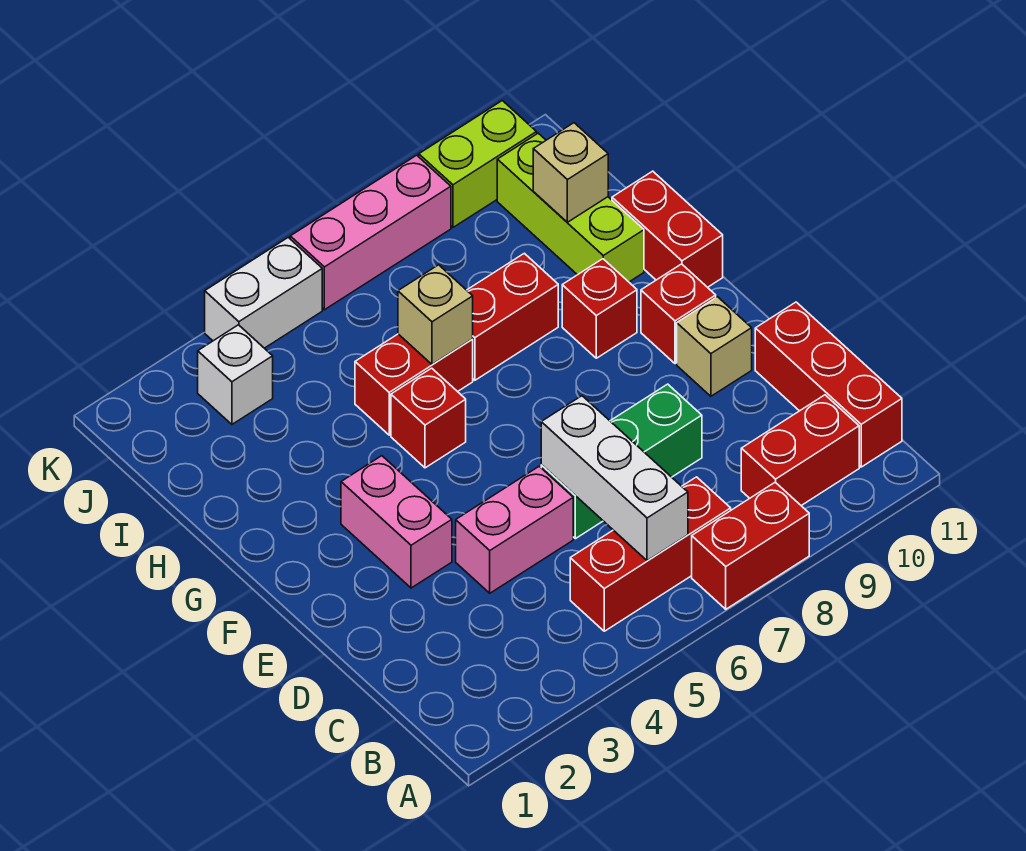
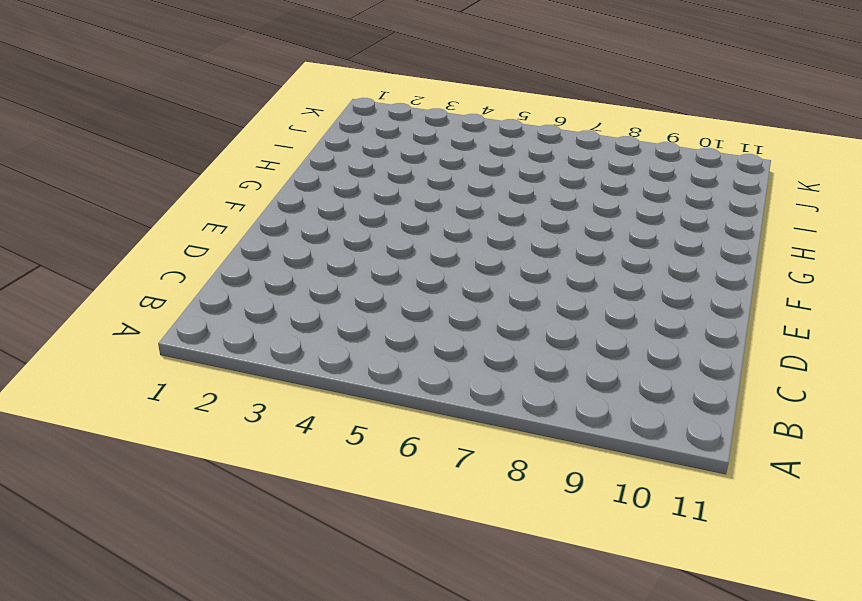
none -> red 1x2 brick [692,482,809,609]
none -> red 1x3 brick [570,477,731,631]
none -> red 1x2 brick [741,395,859,506]

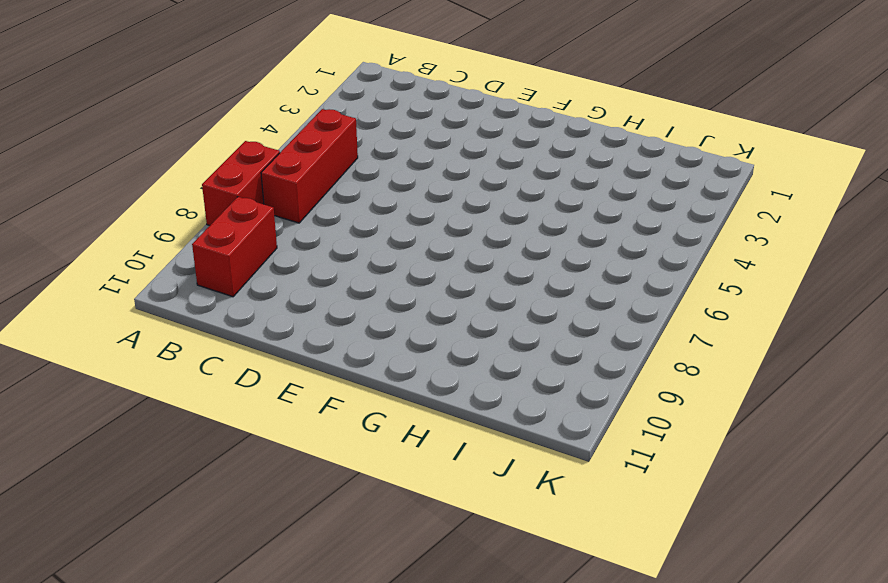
none -> red 1x3 brick [755,302,902,467]
none -> pink 1x2 brick [456,466,573,593]
none -> green 1x3 brick [541,384,702,539]

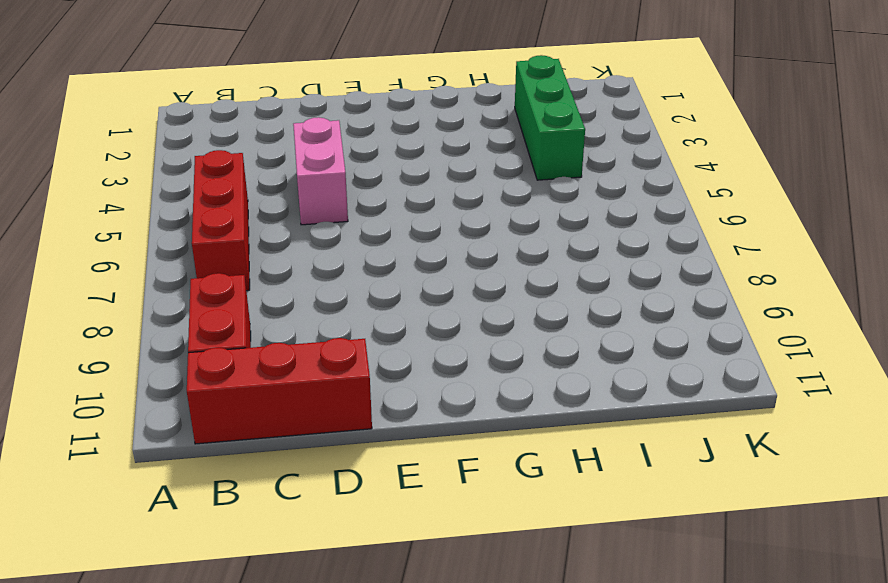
green 1x3 brick [515,55,585,180] -> green 1x3 brick moved to [541,384,702,539]
none -> red 1x2 brick [692,482,809,609]
none -> pink 1x2 brick [341,456,452,588]
none -> tan 1x1 brick [677,297,752,396]

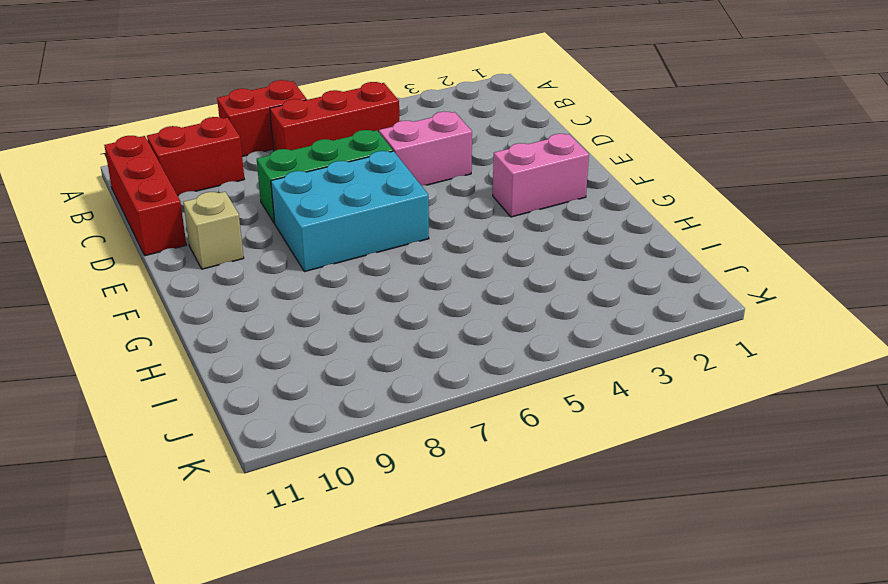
cyan 2x3 brick [271,151,429,272] -> none
pink 1x2 brick [493,134,589,217] -> pink 1x2 brick turned to [341,456,452,588]
none -> red 1x1 brick [641,264,716,364]
none -> red 1x1 brick [391,368,466,468]
none -> red 1x1 brick [562,259,637,358]

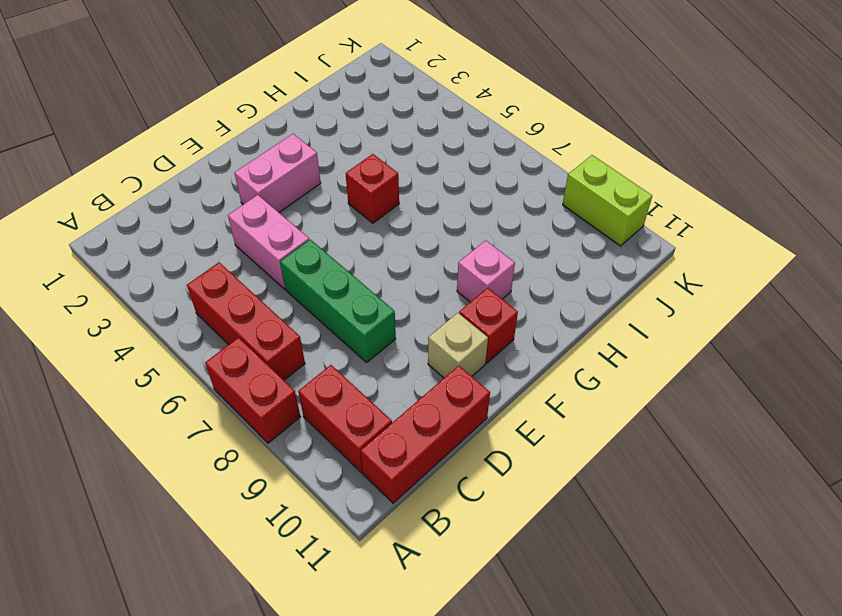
pink 1x1 brick [457,240,515,302] -> red 1x1 brick [562,259,637,358]
none -> red 1x2 brick [612,171,723,287]
none -> red 1x2 brick [355,334,473,435]
none -> red 1x2 brick [467,253,558,380]

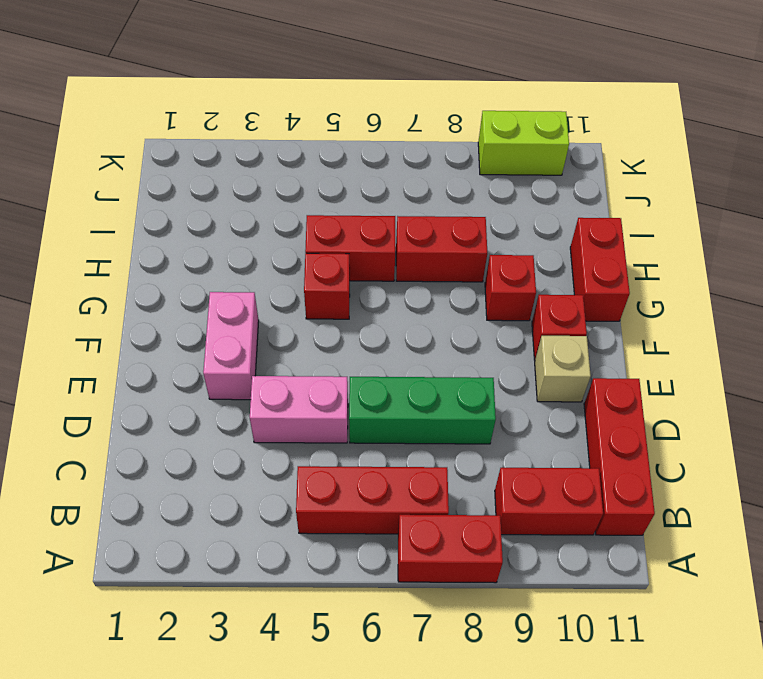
none -> lime 1x3 brick [497,133,644,282]
none -> white 1x1 brick [198,325,273,424]
none -> white 1x2 brick [205,237,322,348]

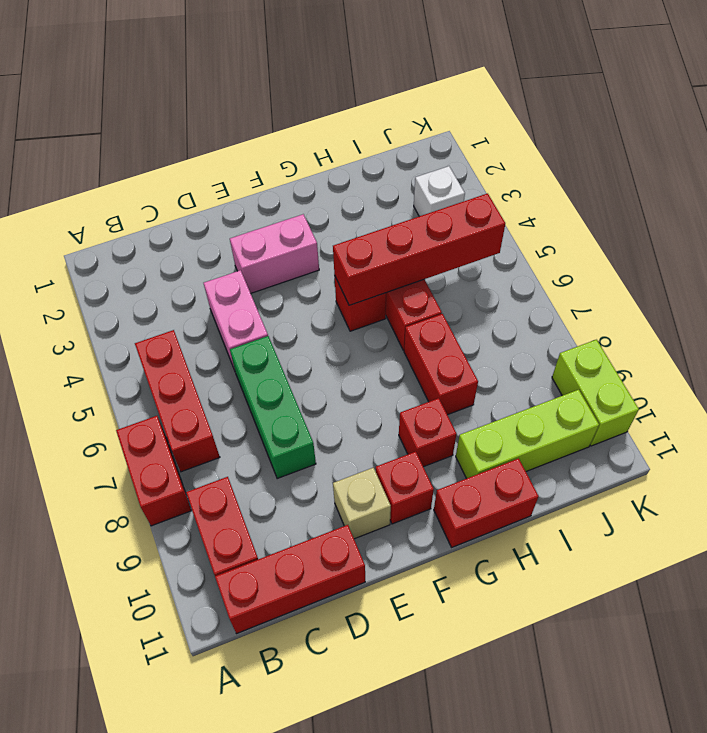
red 1x4 brick [333,193,505,305] -> none
none -> white 1x2 brick [205,237,322,348]
none -> pink 1x3 brick [290,155,451,310]
none -> white 1x3 brick [541,396,688,561]

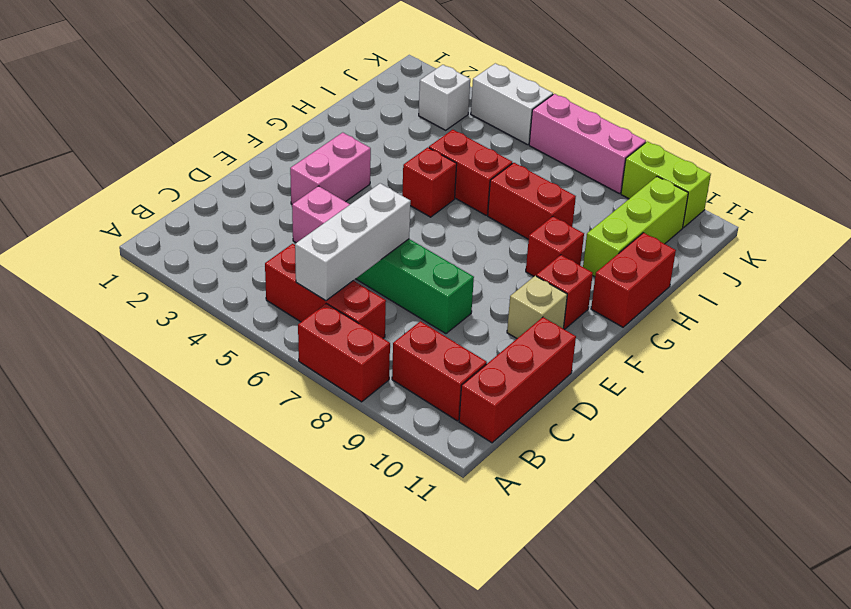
none -> tan 1x1 brick [398,265,473,364]
none -> tan 1x1 brick [533,123,608,222]

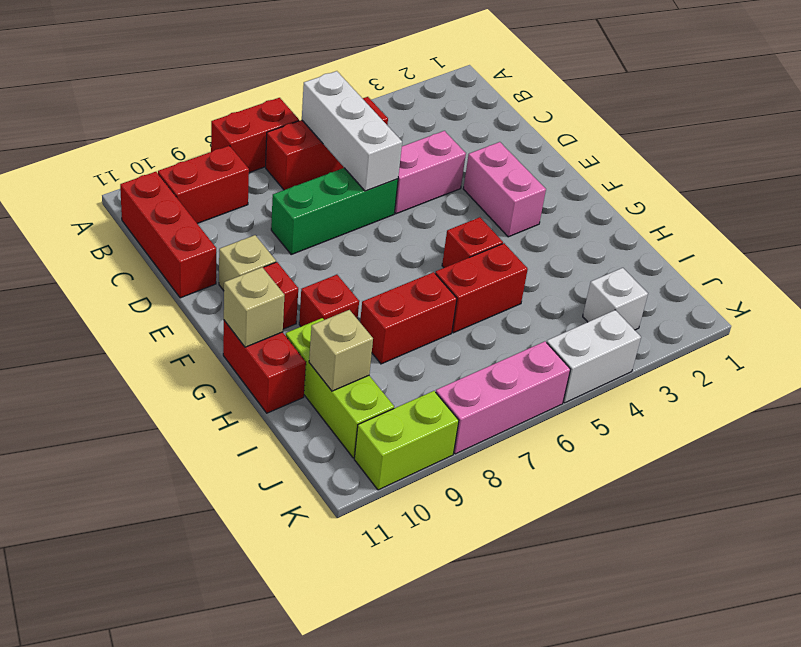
tan 1x1 brick [224,267,284,347] -> tan 1x1 brick moved to [398,265,473,364]

